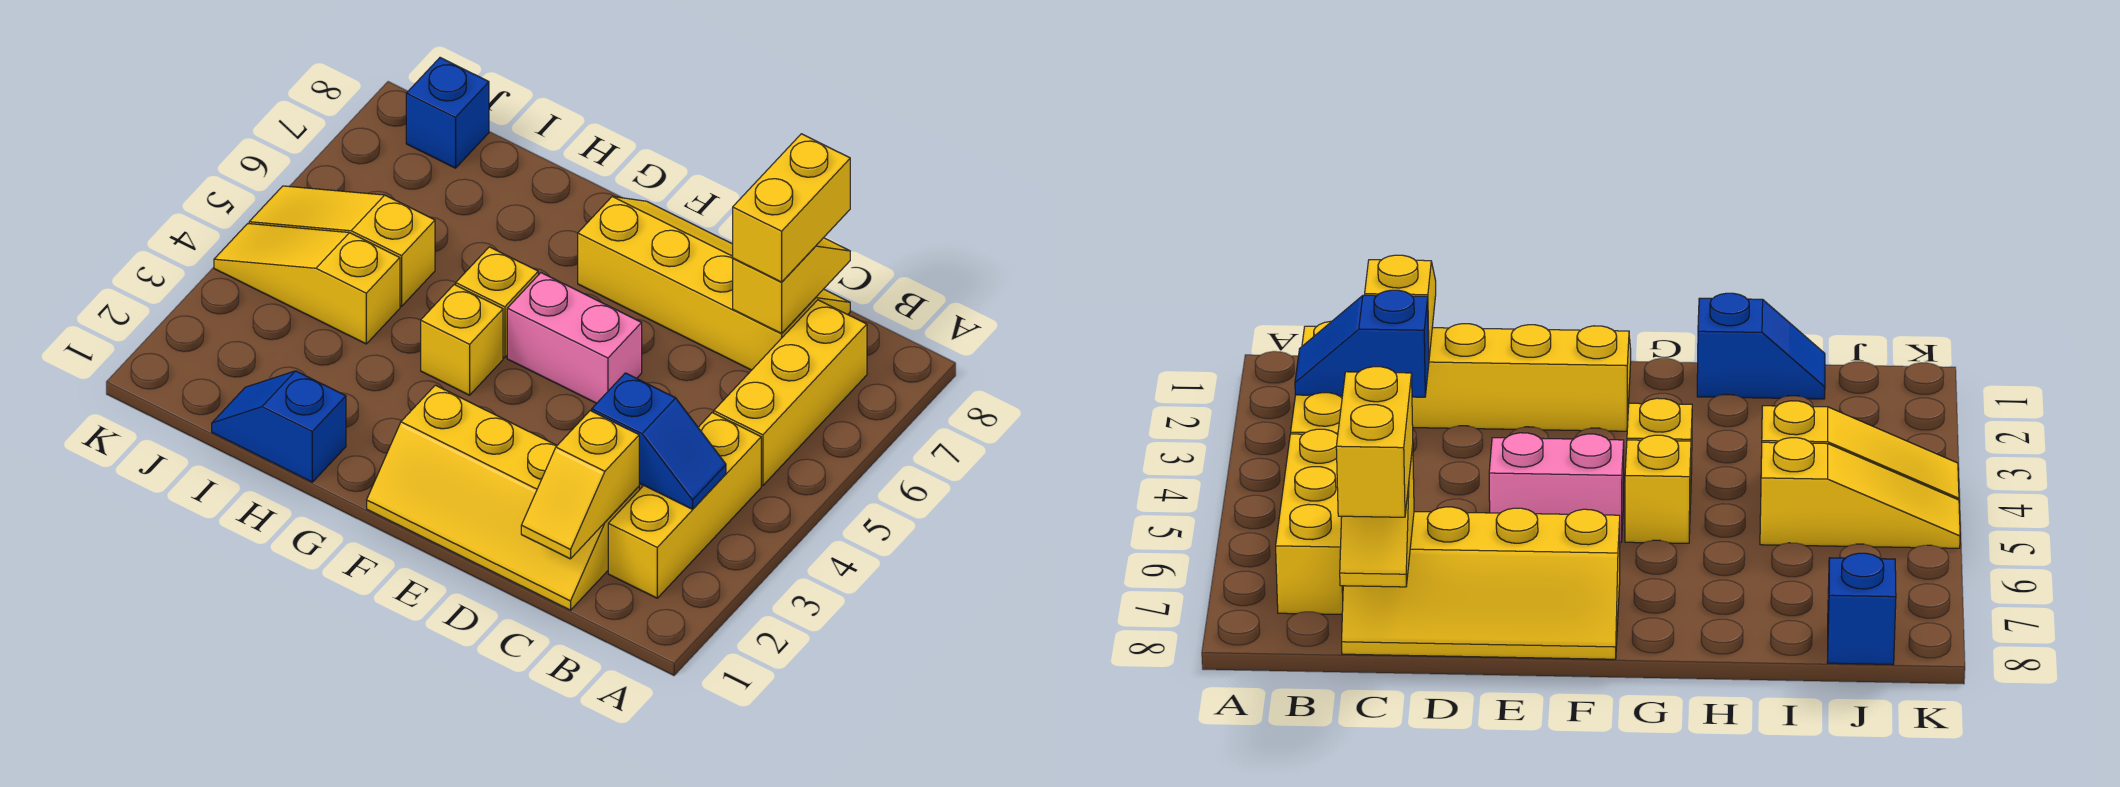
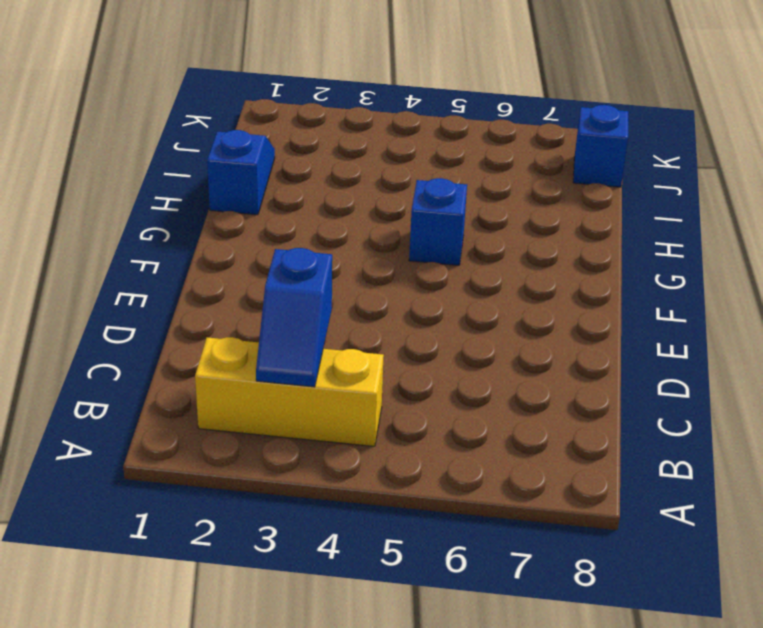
blue 1x1 brick [409,178,467,265] -> yellow 1x1 brick [456,247,538,358]
none -> yellow 1x3 brick [714,300,867,486]
none -> yellow 2x4 slope [367,385,639,610]
none -> yellow 2x4 slope [578,197,850,370]

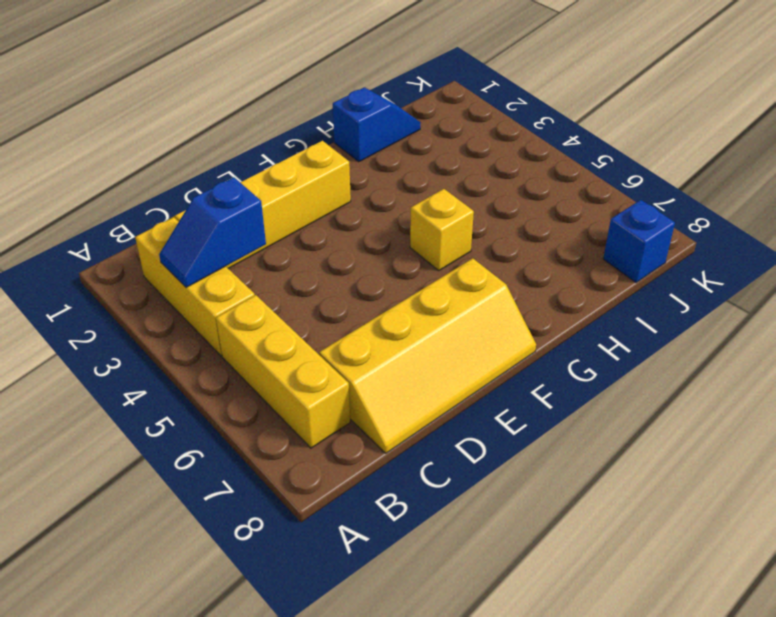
none -> pink 1x2 brick [507,273,642,403]
none -> yellow 1x1 brick [421,285,503,395]
none -> yellow 1x3 slope [214,224,400,344]

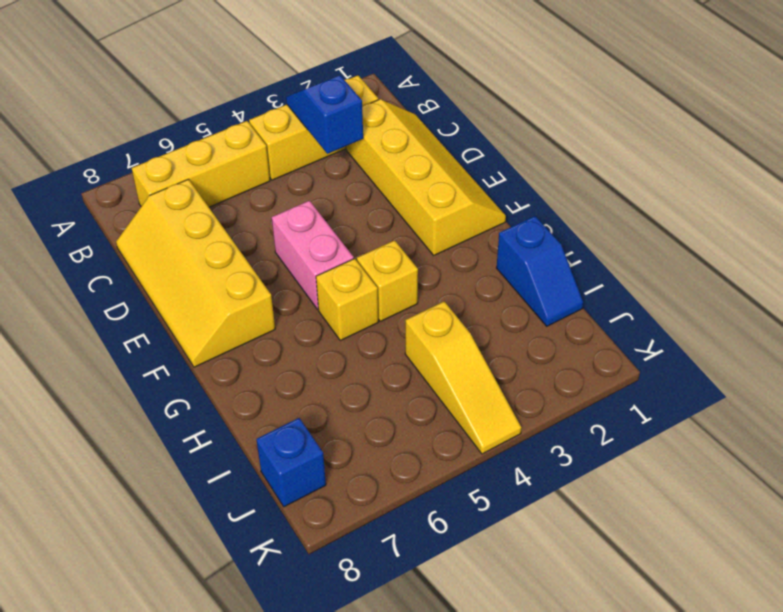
none -> yellow 1x3 slope [249,186,435,306]
none -> yellow 1x2 slope [521,411,639,559]
none -> yellow 1x2 slope [733,238,850,333]

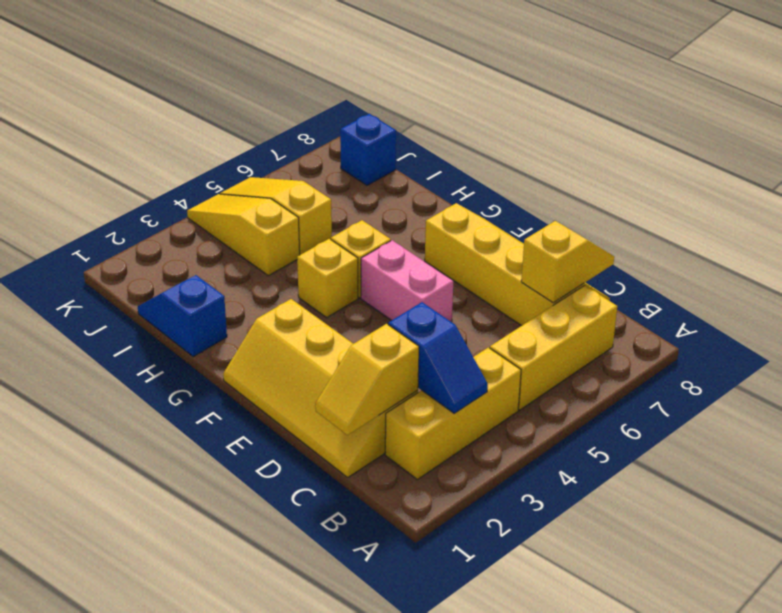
none -> yellow 1x2 brick [733,134,850,282]

